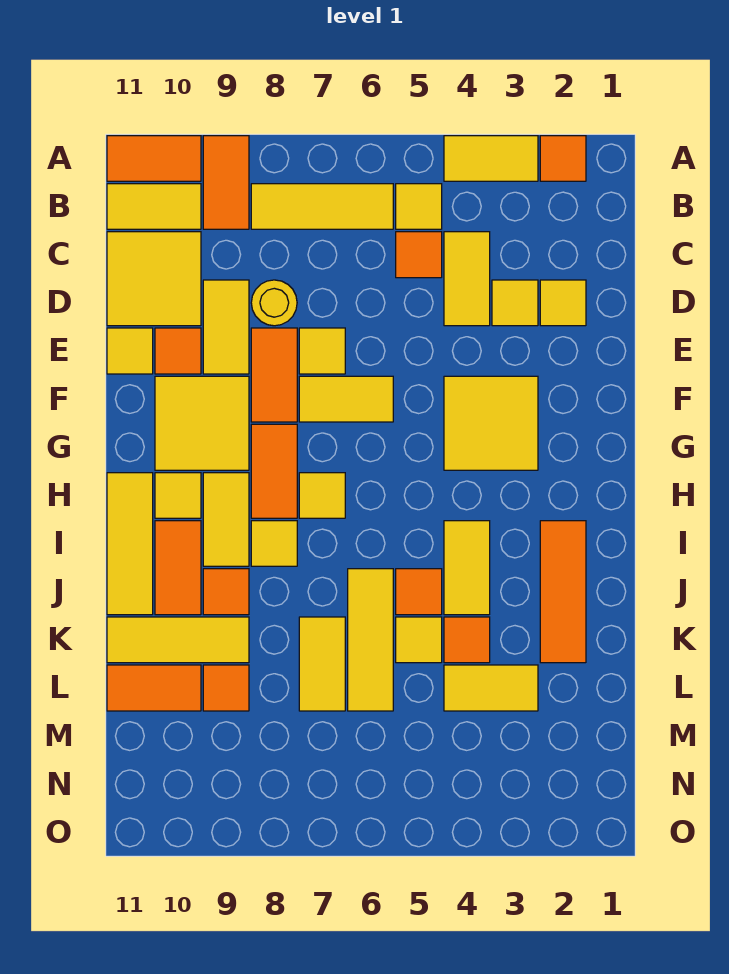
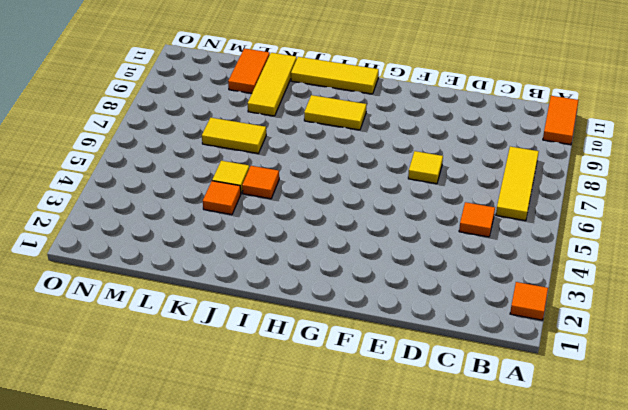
none -> yellow 1x2 tile [444,136,538,181]
none -> orange 1x2 tile [203,136,249,229]
none -> yellow 1x1 tile [396,184,442,229]
none -> yellow 1x2 tile [107,184,201,229]

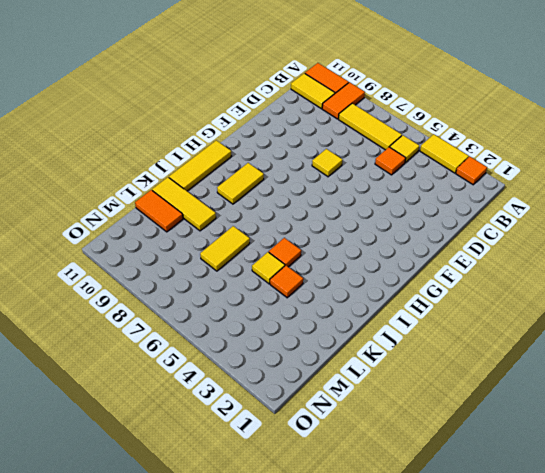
none -> yellow 1x2 tile [444,232,490,326]
none -> yellow 2x2 tile [107,232,201,326]
none -> yellow 1x1 tile [540,280,586,326]
none -> yellow 1x1 tile [492,280,538,326]

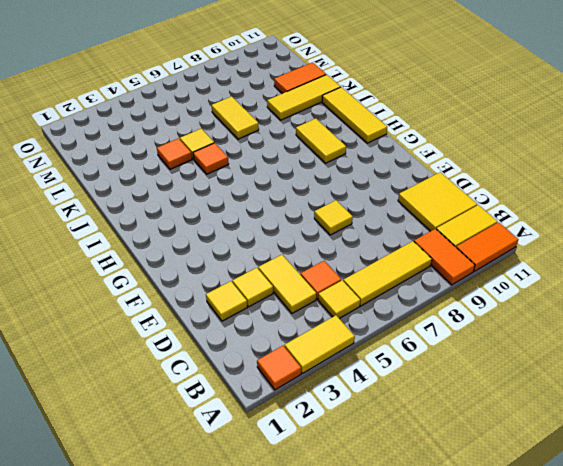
none -> yellow 1x1 round brick [251,280,297,326]
none -> yellow 1x2 tile [203,280,249,374]
none -> orange 1x2 tile [251,328,297,422]
none -> orange 1x1 tile [155,328,201,374]

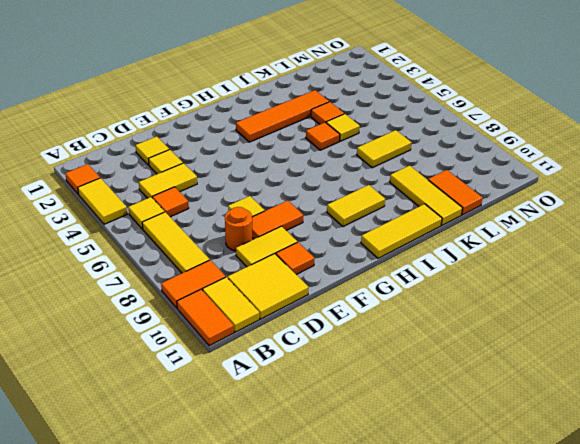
orange 1x1 round brick [225,207,252,251] -> yellow 1x1 round brick [251,280,297,326]
orange 1x4 tile [236,90,329,142] -> none
none -> yellow 1x1 tile [107,328,153,374]
none -> yellow 2x2 tile [444,376,538,470]
none -> yellow 1x2 tile [299,376,393,422]
none -> yellow 2x2 tile [155,376,249,470]

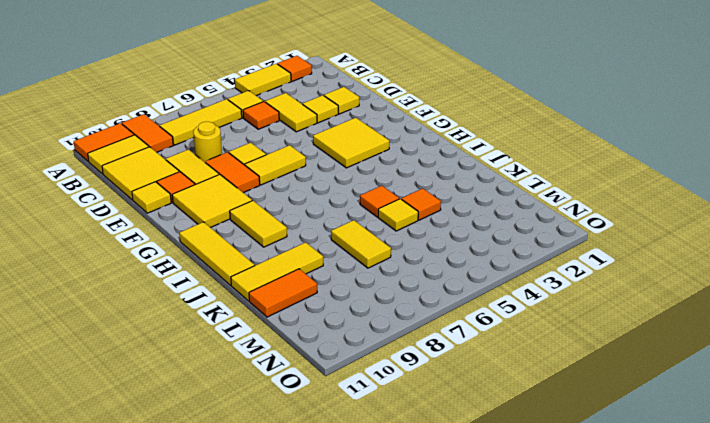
none -> orange 1x2 tile [251,424,297,518]
none -> yellow 1x1 tile [299,473,345,518]
none -> yellow 1x1 tile [155,473,201,518]
none -> orange 1x3 tile [540,521,586,663]

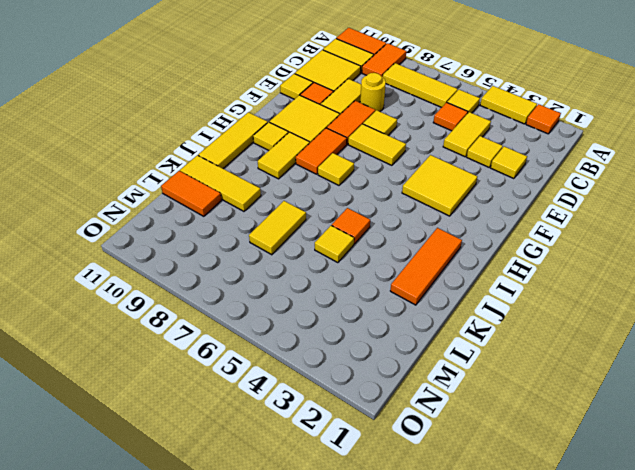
none -> yellow 1x2 tile [444,521,490,615]
none -> yellow 1x1 tile [251,521,297,566]
none -> orange 1x2 tile [155,521,201,615]
none -> yellow 1x3 tile [348,569,393,711]

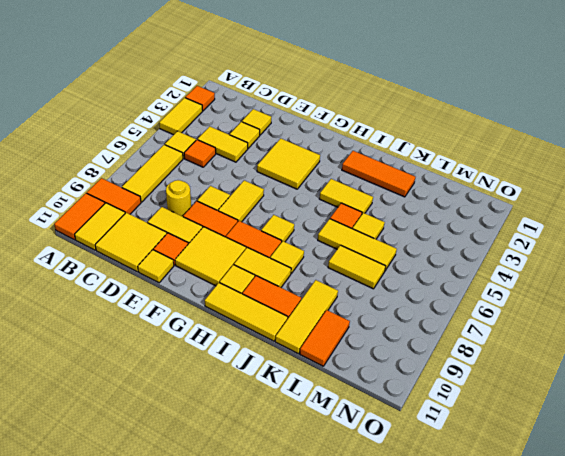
none -> orange 1x1 tile [203,569,249,615]
none -> orange 1x1 tile [444,617,490,663]
none -> yellow 1x2 tile [444,665,538,711]
none -> orange 1x1 tile [203,665,249,711]

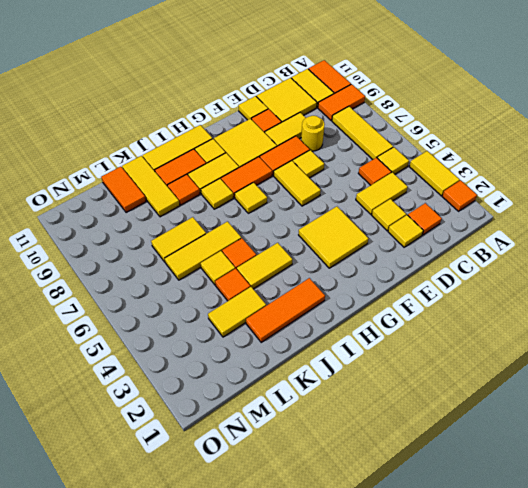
orange 1x1 tile [408,203,442,235] -> orange 1x1 tile moved to [203,665,249,711]
yellow 1x2 tile [208,287,266,337] -> yellow 1x2 tile turned to [444,665,538,711]

